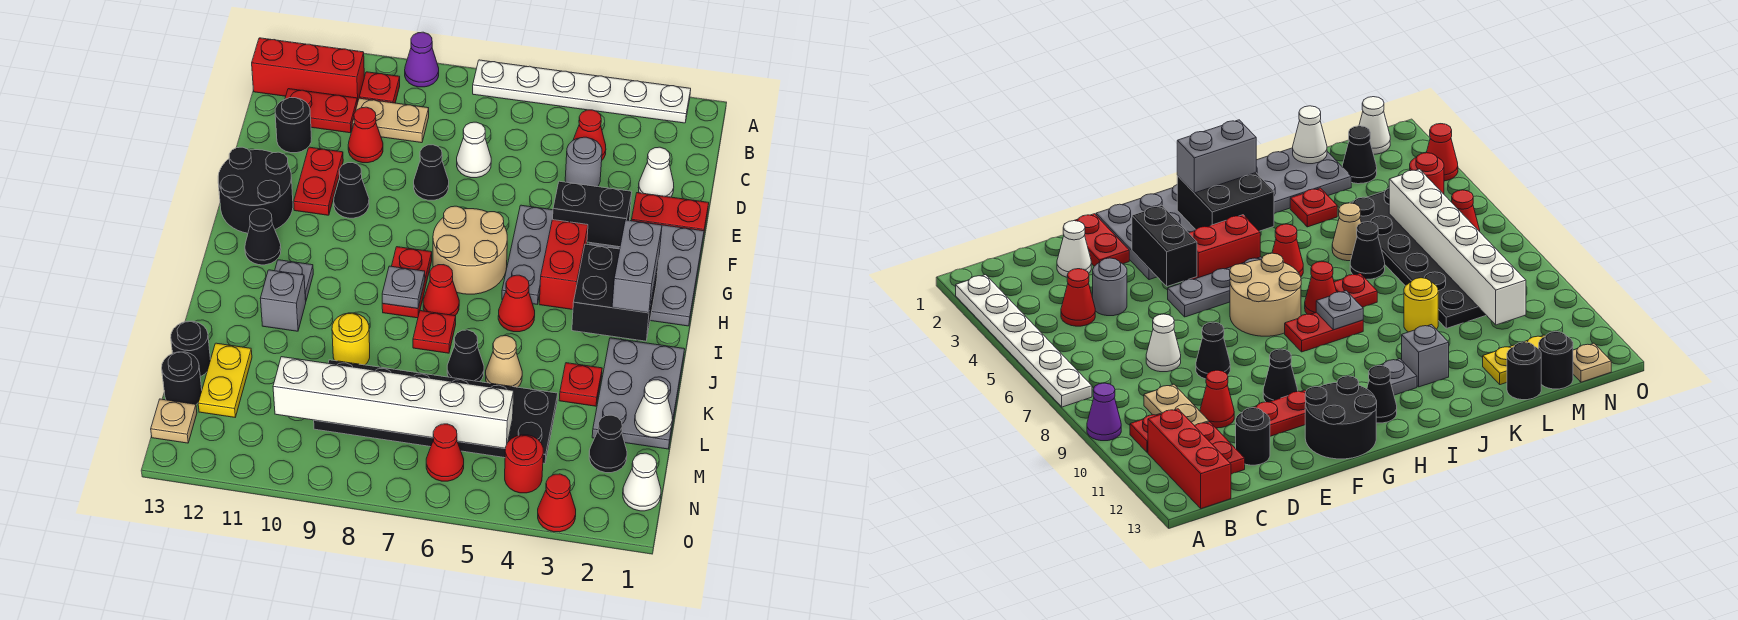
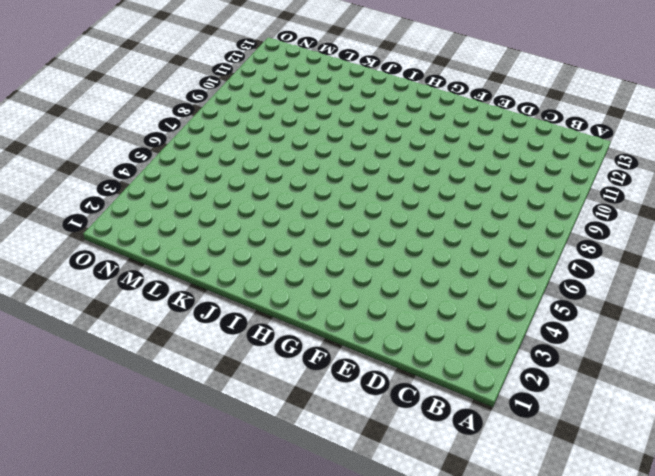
none -> white 1x6 plate [473,60,691,123]
none -> purple 1x1 cone [405,32,439,87]
none -> red 1x1 plate [359,72,400,103]
none -> red 1x3 brick [252,38,364,103]

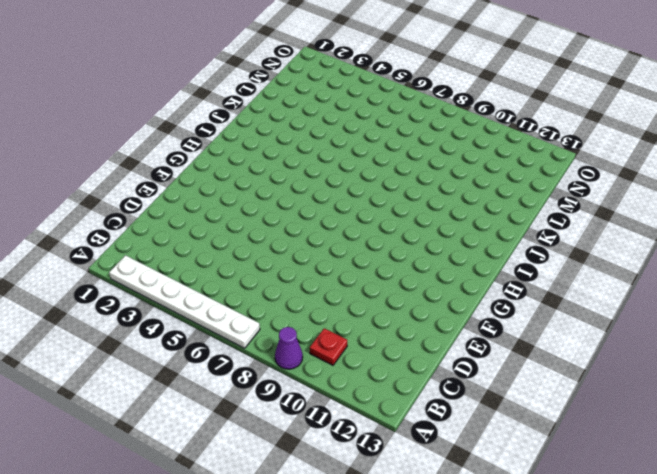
none -> red 1x3 brick [252,38,364,103]
none -> red 1x1 cone [573,110,606,160]
none -> tan 1x2 plate [352,98,429,143]
none -> red 1x2 plate [285,89,357,133]

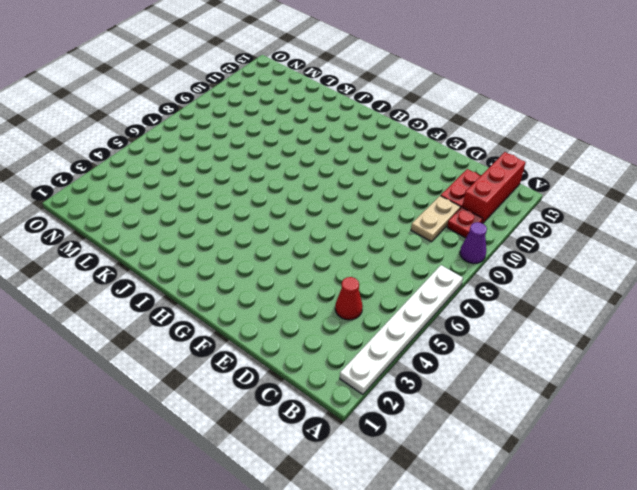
none -> white 1x1 cone [638,147,674,197]
none -> grey 1x1 round brick [565,137,602,187]
none -> white 1x1 cone [457,122,491,178]
none -> red 1x1 cone [348,107,383,163]

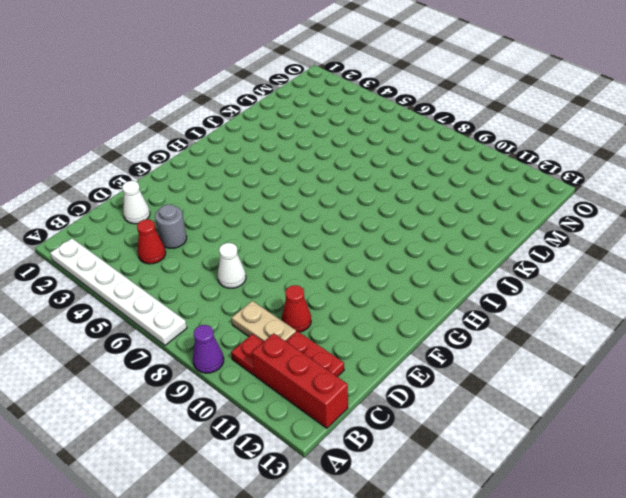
none -> black 1x1 round brick [275,98,311,153]
none -> red 1x2 plate [632,193,709,231]
none -> black 1x1 cone [414,145,449,200]
none -> red 1x2 plate [294,147,343,215]

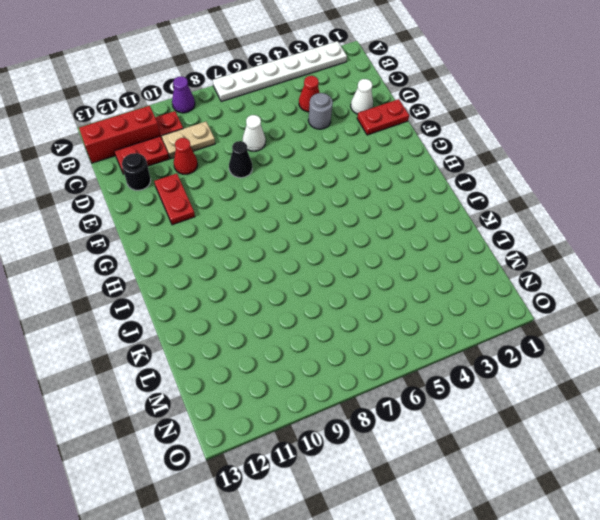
none -> grey 3x3 plate [589,221,704,326]
none -> grey 1x3 plate [502,205,553,304]
none -> black 1x1 cone [334,163,369,218]
none -> black 2x2 round brick [218,147,293,233]

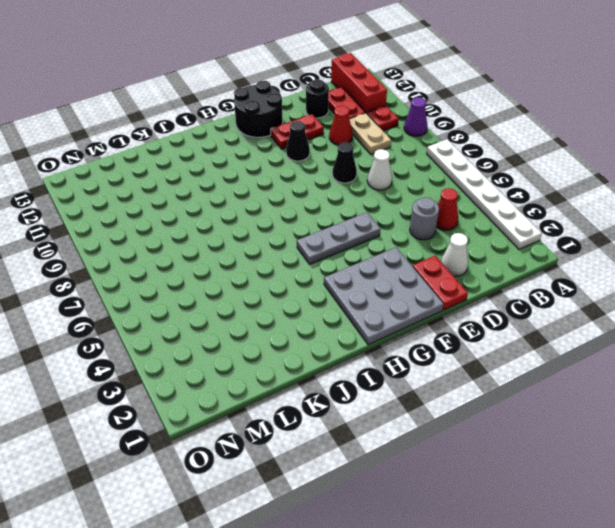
none -> red 1x2 brick [539,220,588,310]
none -> tan 2x2 round brick [433,206,507,294]
none -> red 1x2 plate [382,247,432,318]
none -> black 1x1 cone [245,209,281,265]

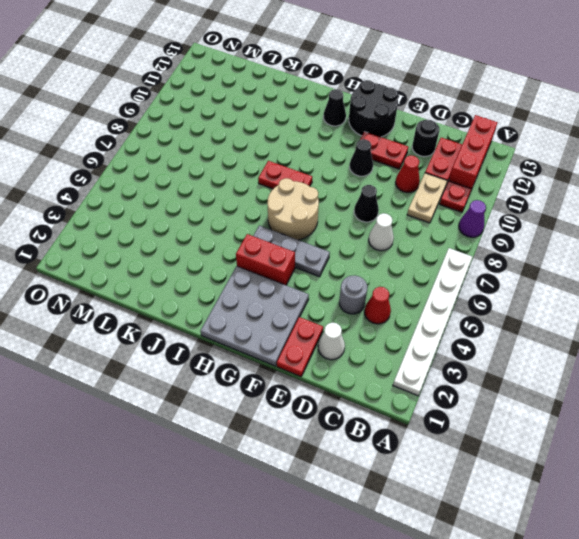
none -> red 1x1 cone [498,275,535,332]
none -> red 1x1 cone [423,265,459,316]
none -> grey 1x1 plate [275,260,313,300]
none -> grey 2x3 plate [592,338,685,449]

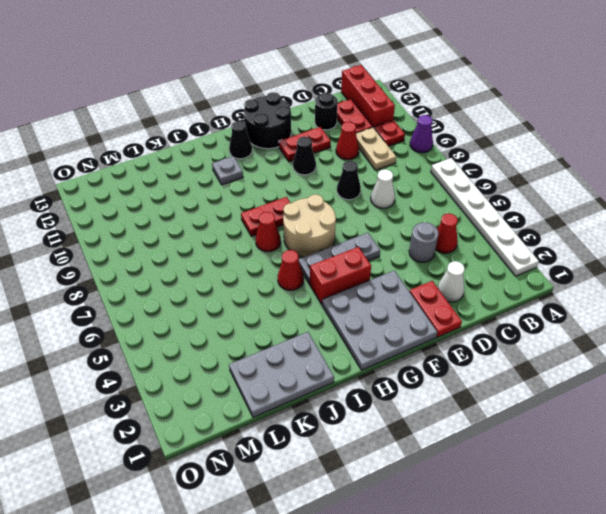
none -> red 1x1 plate [413,311,456,353]
none -> grey 1x1 brick [260,270,306,331]
none -> red 1x1 plate [559,363,602,406]
none -> tan 1x1 cone [486,336,522,387]

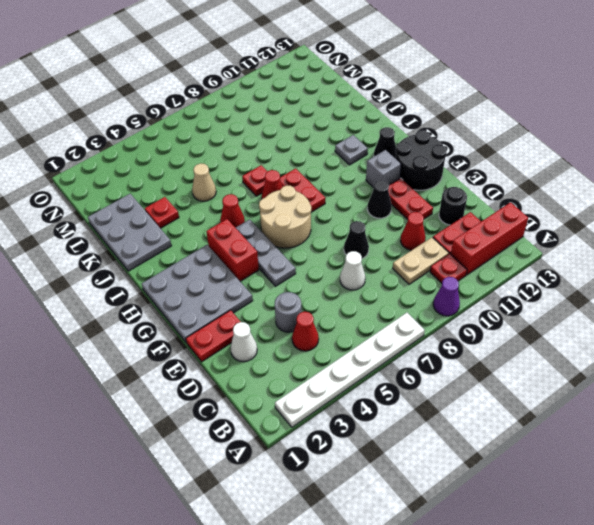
grey 1x1 brick [366,150,401,188] -> grey 1x1 brick moved to [260,270,306,331]
none -> black 1x1 cone [447,330,484,382]
none -> yellow 1x1 round brick [332,313,370,365]
none -> black 2x6 plate [314,360,558,464]
none -> yellow 1x2 plate [198,343,252,417]

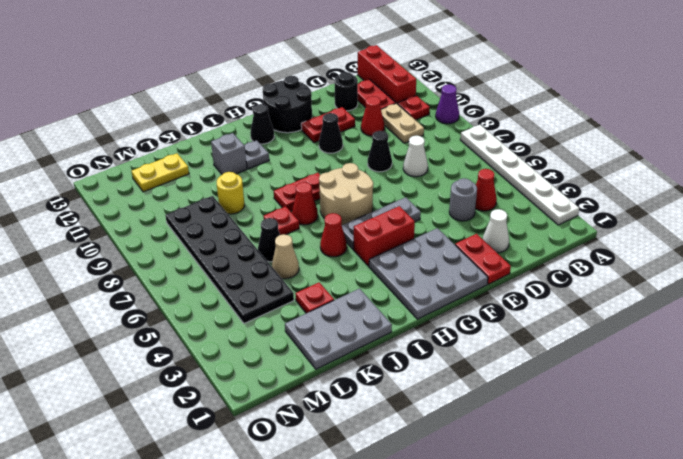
none -> black 1x1 round brick [171,321,210,377]
none -> black 1x1 cone [589,415,627,473]
none -> black 1x1 round brick [162,352,202,404]
none -> white 1x1 cone [623,453,661,511]

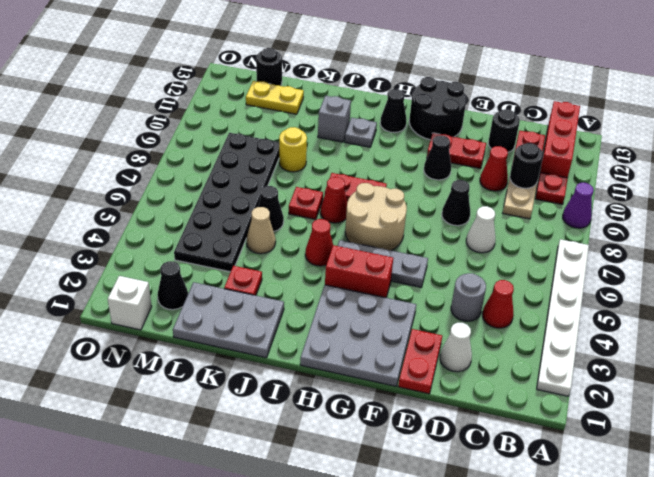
black 1x1 round brick [510,143,543,188] -> black 1x1 round brick moved to [171,321,210,377]
white 1x1 brick [108,276,152,330] -> white 1x1 cone [623,453,661,511]
none -> red 1x1 round brick [505,435,543,493]
none -> red 1x1 cone [426,424,464,481]
none -> tan 1x1 plate [151,399,197,443]
none -> red 1x1 cone [538,474,576,532]

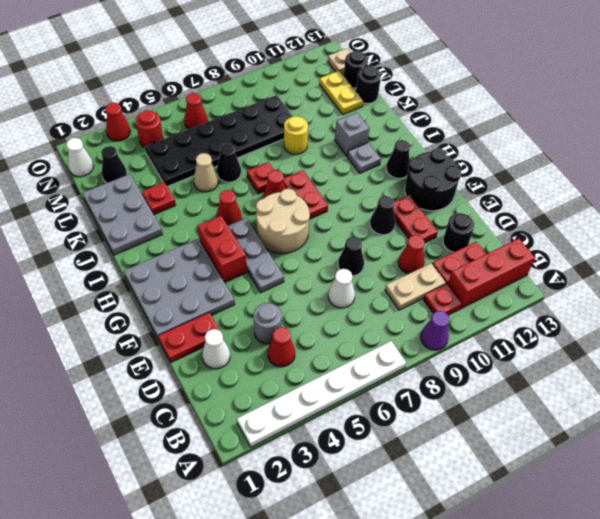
none -> black 1x2 brick [553,181,632,247]
none -> black 2x2 brick [572,244,659,341]
none -> grey 1x1 plate [382,266,425,308]
none -> white 1x1 cone [635,380,673,437]

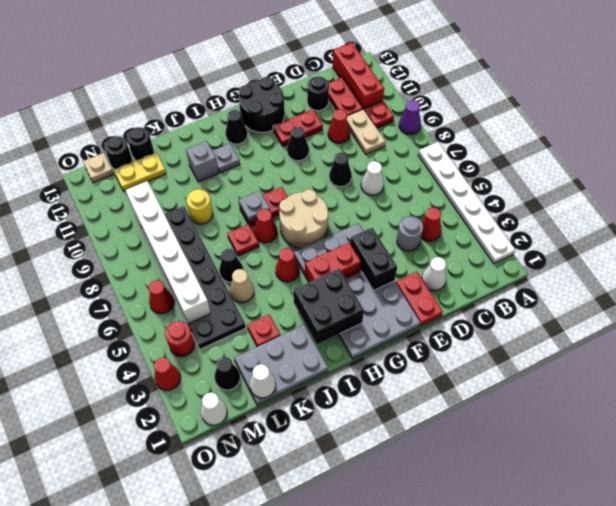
none -> grey 1x2 brick [612,220,662,313]

